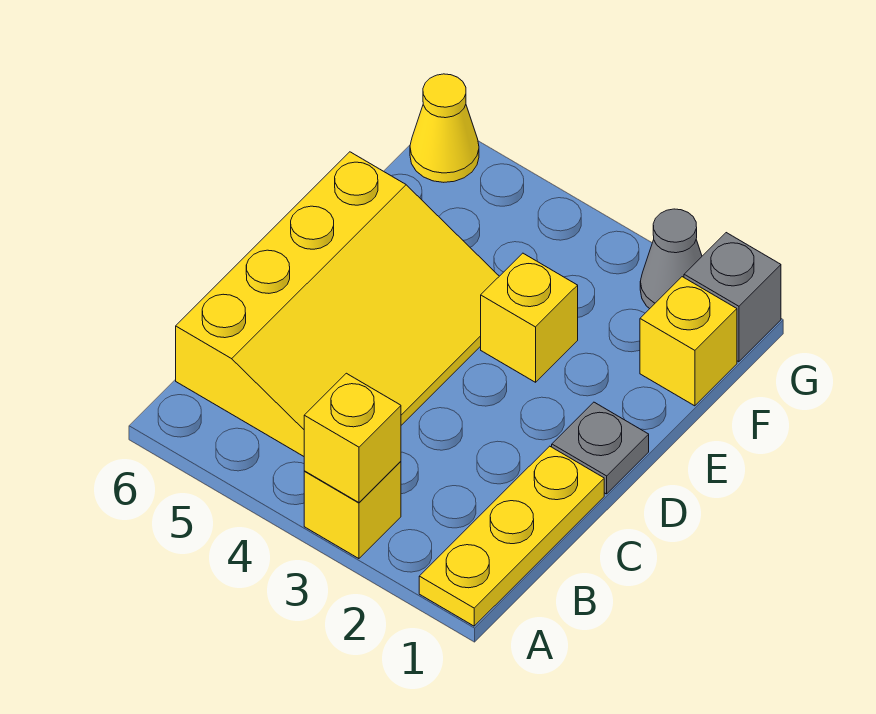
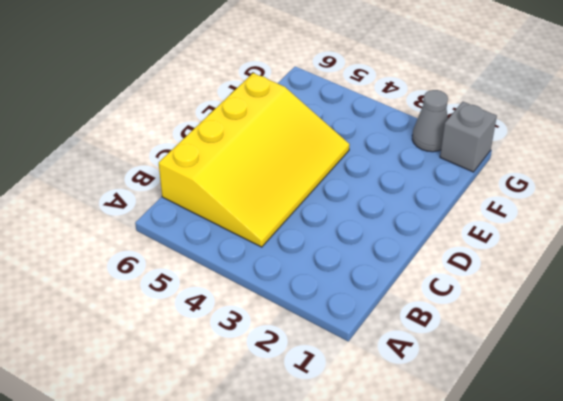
none -> yellow 1x3 plate [419,446,604,626]
none -> yellow 1x1 brick [304,461,401,559]

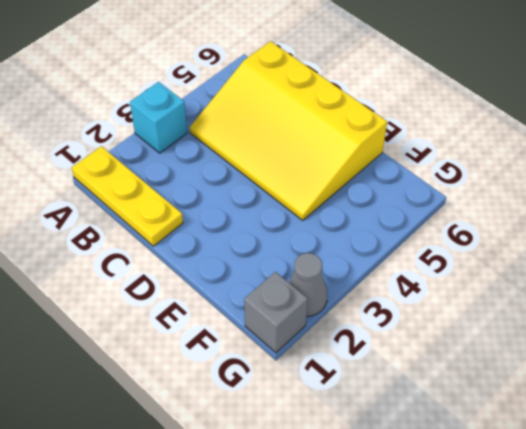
cyan 1x1 brick [130,82,187,153] -> yellow 1x1 brick [304,461,401,559]
none -> grey 1x1 plate [552,402,649,494]
none -> yellow 1x1 brick [481,253,578,382]

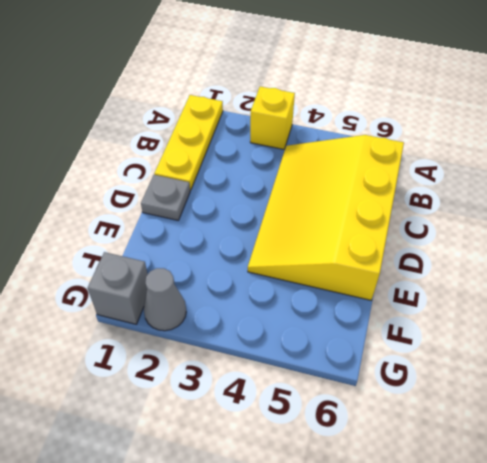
none -> yellow 1x1 brick [481,253,578,382]
none -> yellow 1x1 brick [640,277,737,406]

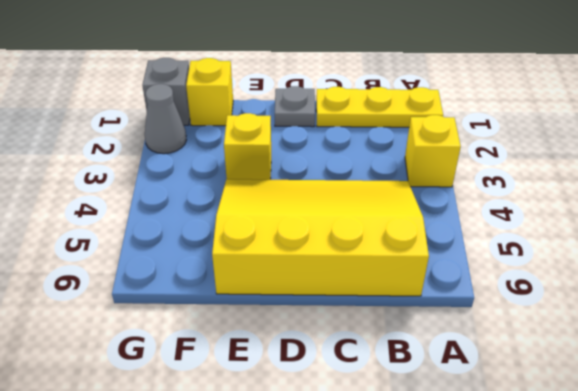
none -> yellow 1x1 cone [410,74,479,182]
none -> yellow 1x1 brick [304,373,401,502]

